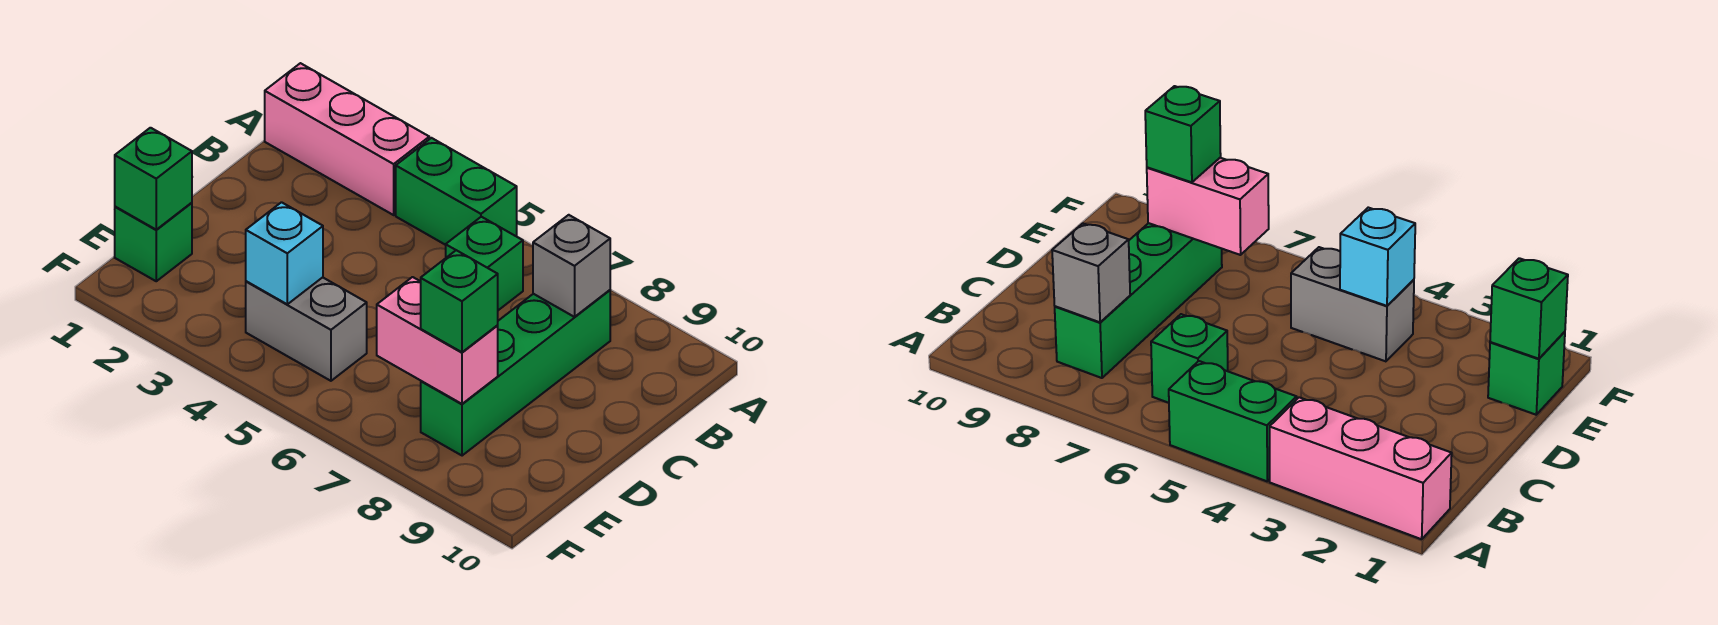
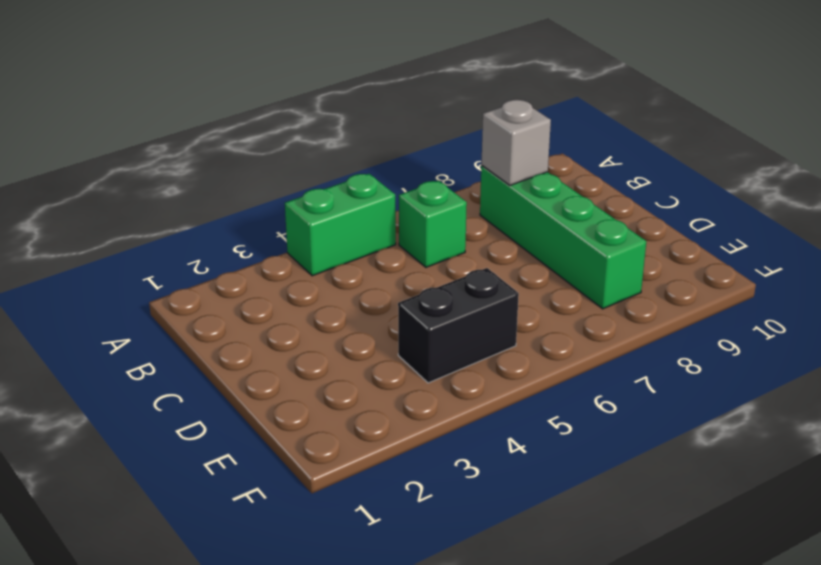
black 1x2 brick [398,268,519,383] -> grey 1x2 brick [246,277,367,381]
none -> pink 1x3 brick [265,63,429,215]
none -> green 1x1 brick [115,203,192,281]

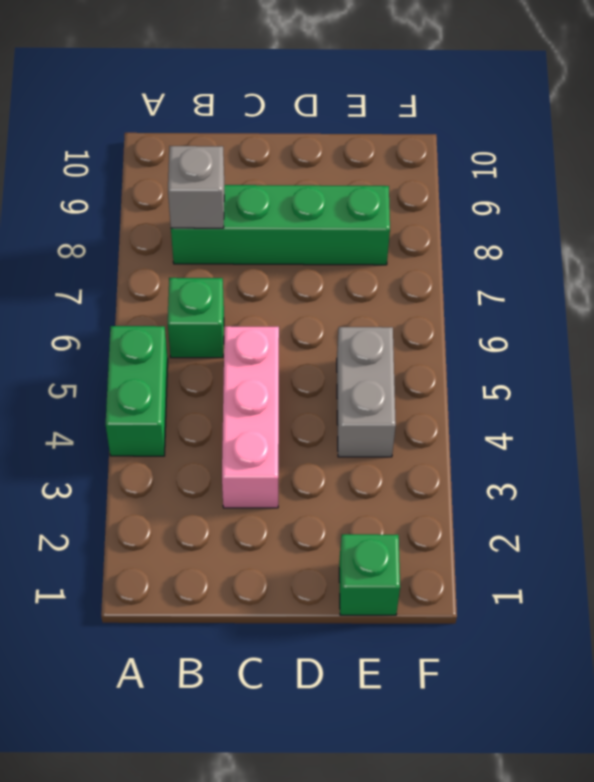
pink 1x3 brick [222,326,279,508] -> pink 1x3 brick moved to [265,63,429,215]
none -> green 1x1 brick [115,128,192,230]
none -> cyan 1x1 brick [246,202,323,304]

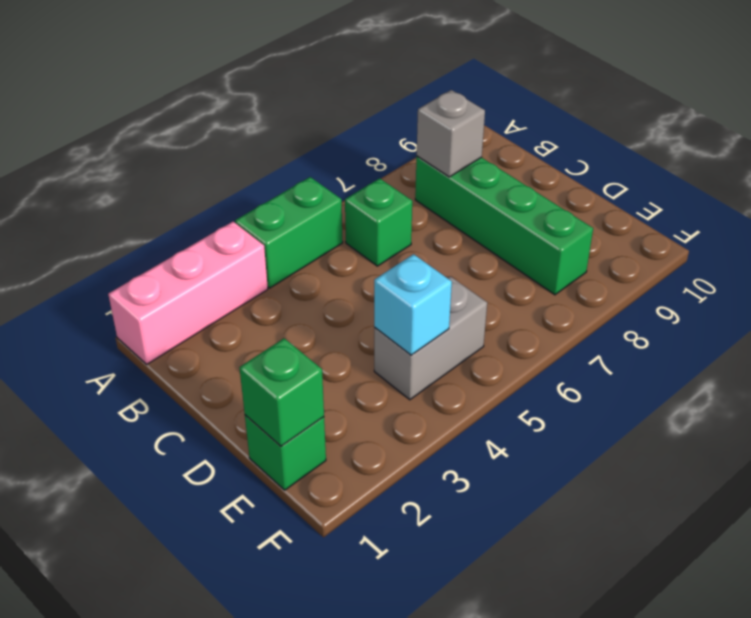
none -> pink 1x2 brick [377,277,498,404]
none -> green 1x1 brick [421,250,498,352]

